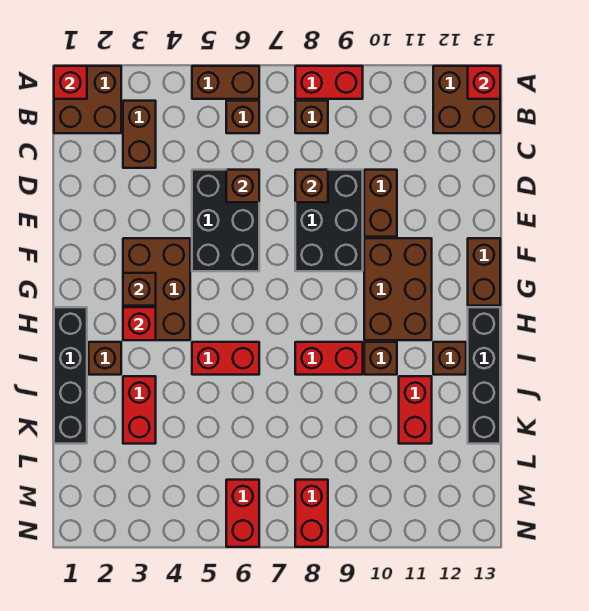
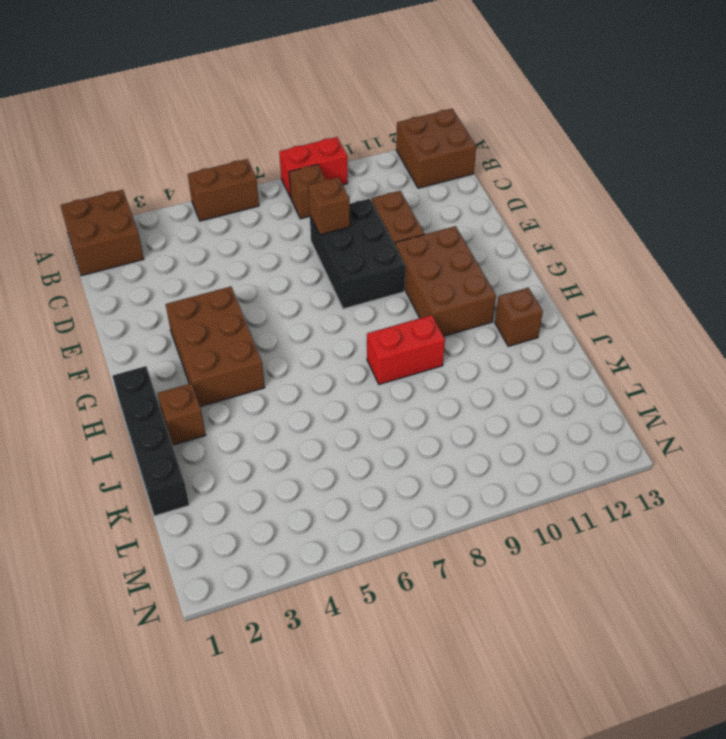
none -> brown 1x2 brick [123,101,156,168]
none -> brown 1x1 brick [226,101,259,133]
none -> black 2x3 brick [192,170,259,271]
none -> brown 1x2 brick [468,238,500,306]

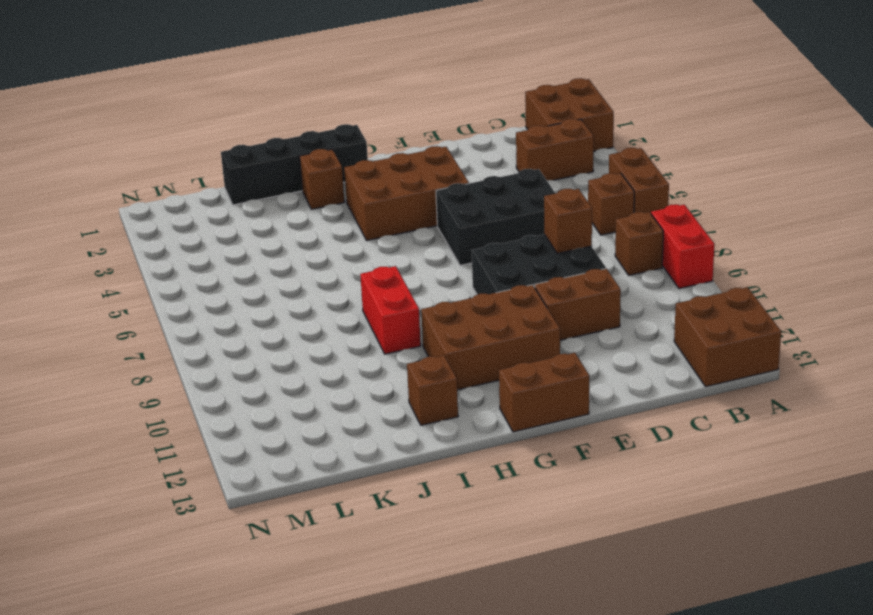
none -> black 1x4 brick [468,307,500,444]
none -> red 1x2 brick [192,342,259,375]
none -> brown 1x1 brick [364,342,397,375]
none -> red 1x2 brick [123,376,156,444]

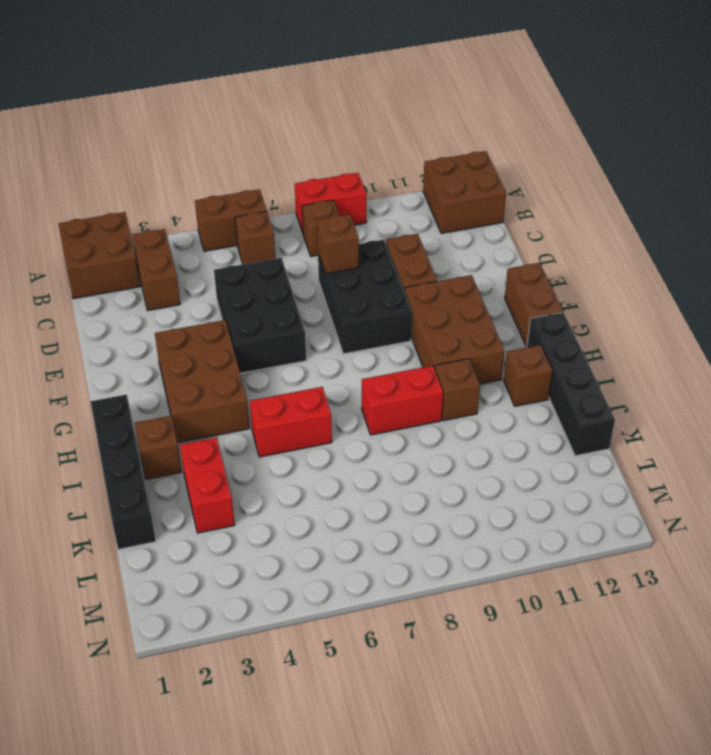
none -> red 1x2 brick [399,376,432,444]
none -> red 1x2 brick [226,480,259,547]
none -> red 1x2 brick [295,480,328,547]
none -> red 1x1 brick [54,66,87,99]

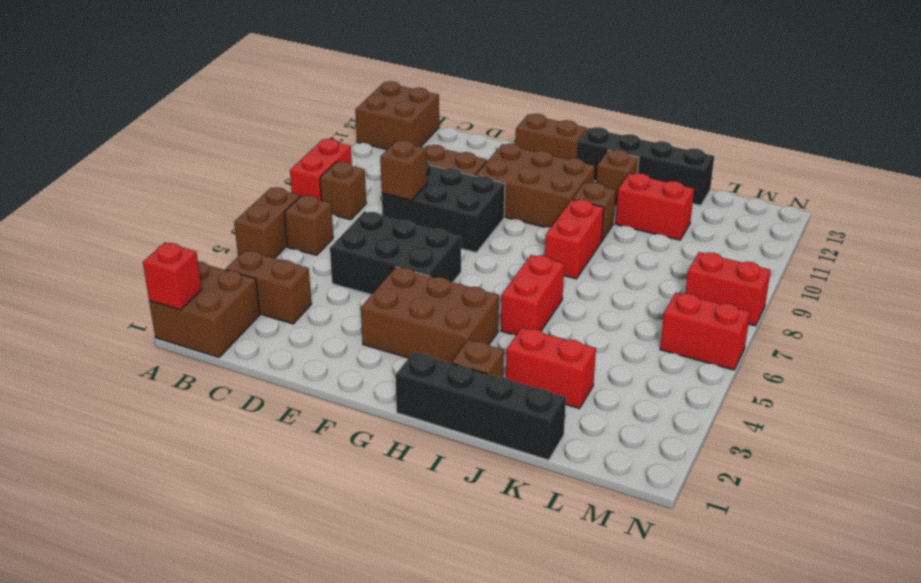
none -> red 1x1 brick [468,66,500,99]
none -> brown 1x1 brick [226,170,259,202]
none -> brown 1x1 brick [123,273,156,306]
none -> red 1x1 brick [123,307,156,340]

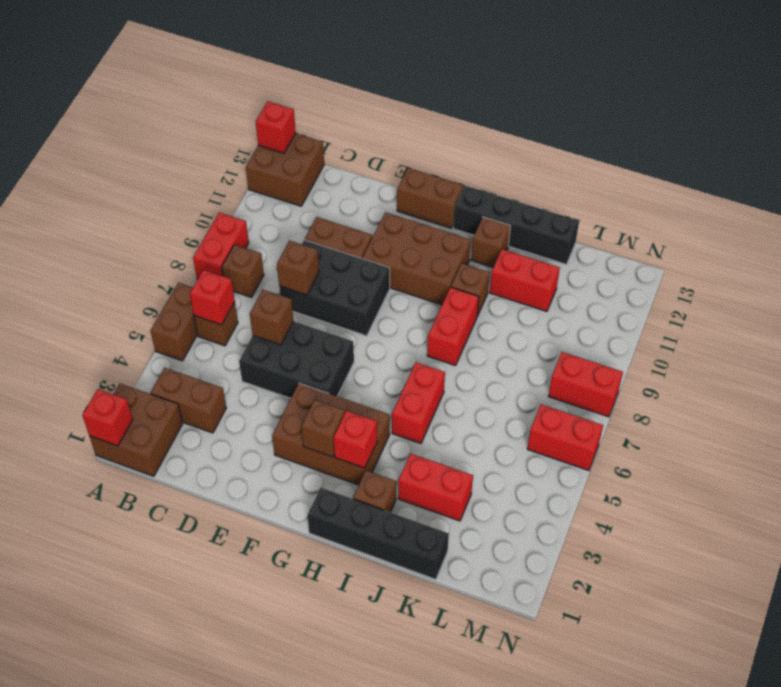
red 1x1 brick [190,270,235,325] -> none

